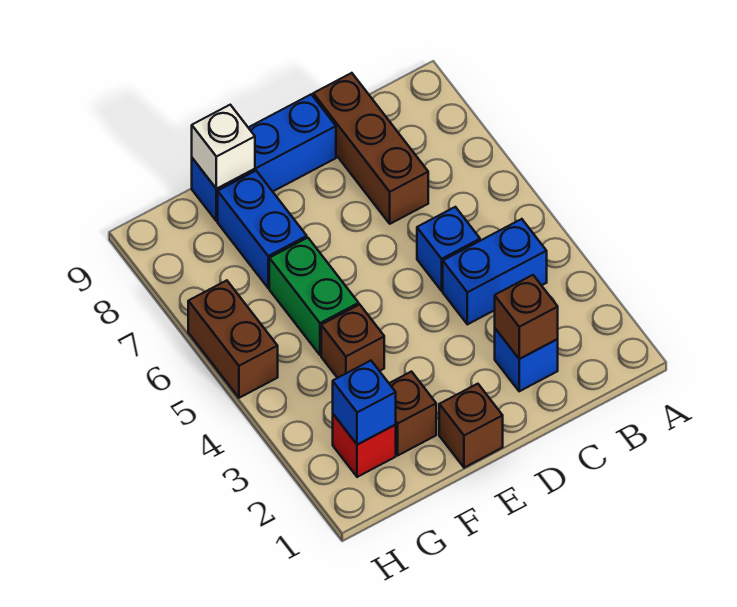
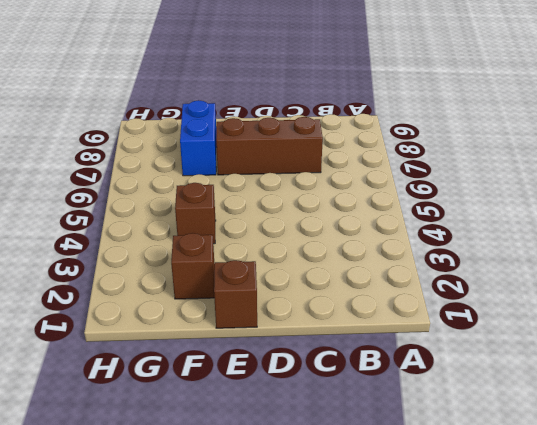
brown 1x3 brick [216,117,323,175] -> brown 1x3 brick turned to [313,73,428,224]
none -> blue 1x2 brick [443,219,547,324]
none -> blue 1x1 brick [495,329,558,391]
none -> blue 1x1 brick [417,207,480,291]

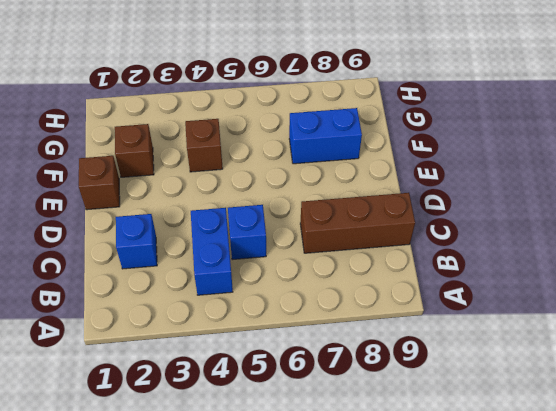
none -> blue 1x3 brick [192,94,336,221]
none -> green 1x2 brick [269,238,359,355]
none -> red 1x1 brick [333,414,396,477]

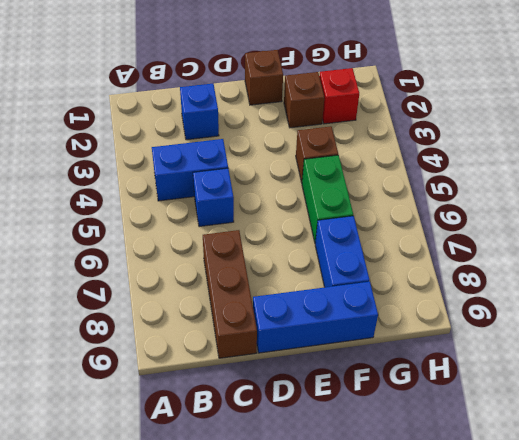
none -> brown 1x2 brick [188,280,278,398]
none -> brown 1x1 brick [495,275,558,359]
none -> white 1x1 brick [192,105,255,189]

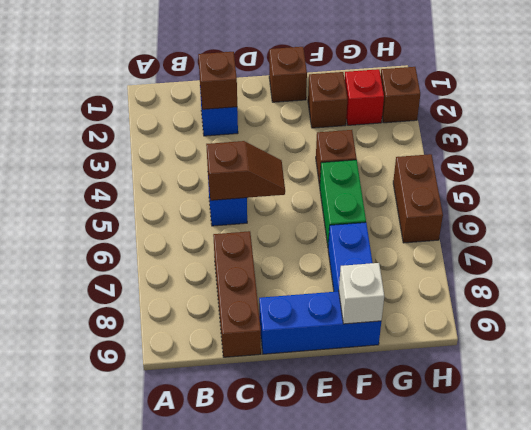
brown 1x2 slope [206,141,285,200] -> none
brown 1x1 brick [381,67,420,123] -> none
none -> blue 1x2 brick [443,219,547,324]
none -> blue 1x1 brick [333,361,396,445]

